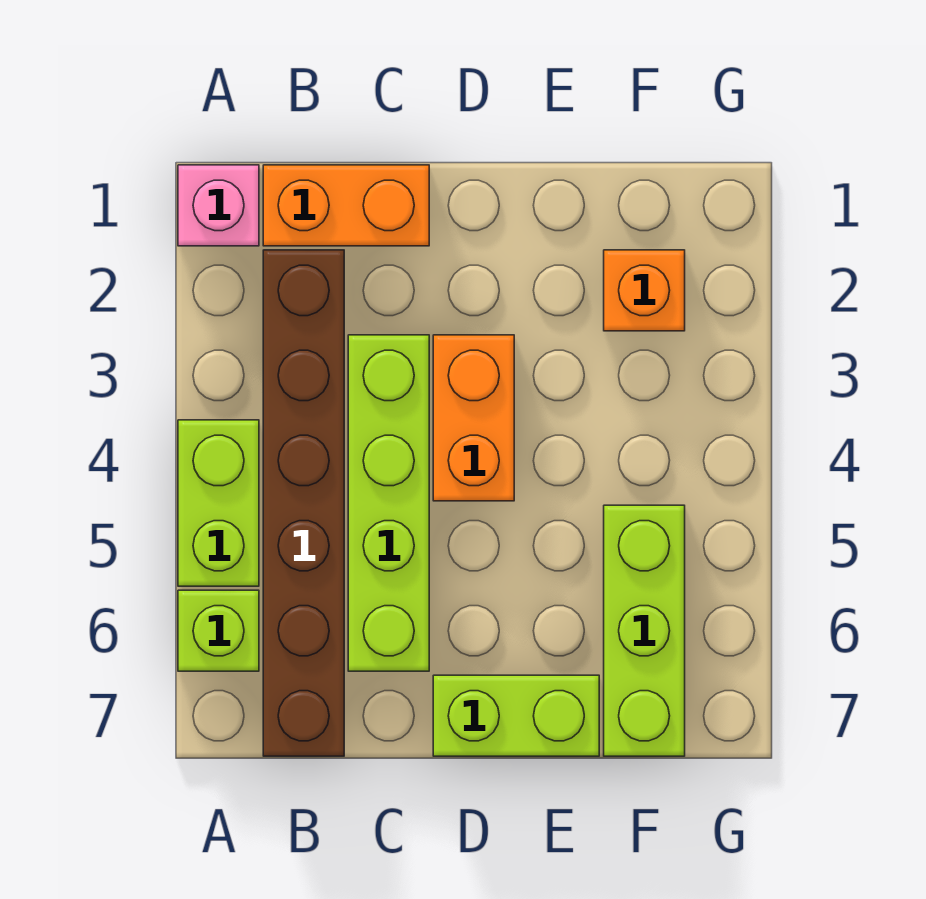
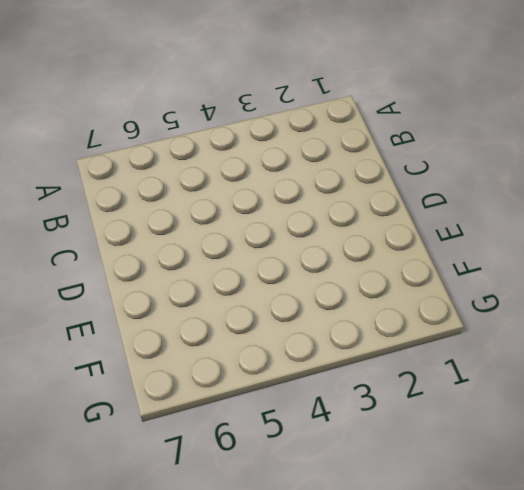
none -> pink 1x1 brick [178,165,259,246]
none -> lime 1x2 brick [178,420,259,586]

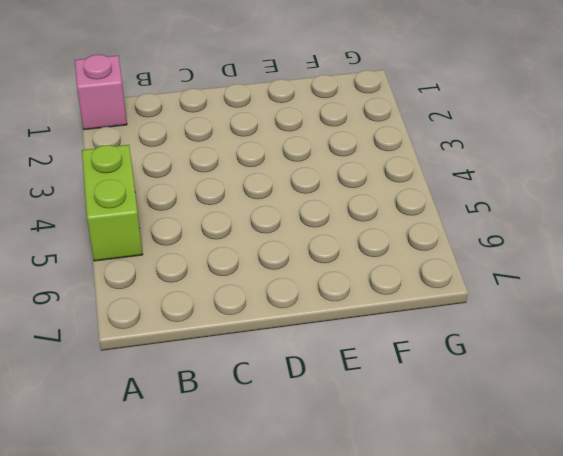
none -> lime 1x1 brick [178,590,259,671]
none -> orange 1x2 brick [263,165,429,246]

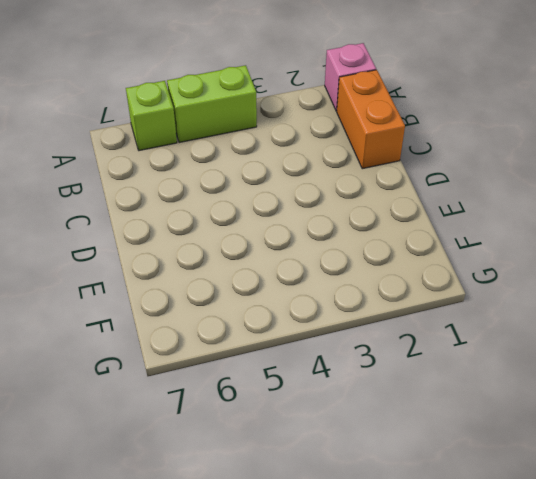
none -> brown 1x6 brick [263,250,344,756]
none -> lime 1x4 brick [348,335,429,671]

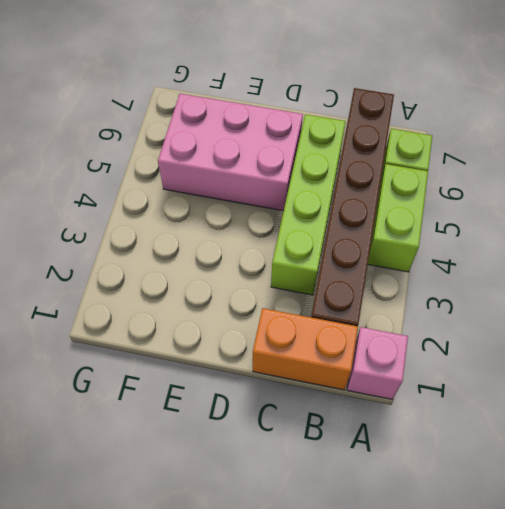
pink 2x3 brick [158,94,303,211] -> lime 1x3 brick [604,505,685,756]
none -> orange 1x2 brick [433,335,514,501]
none -> lime 1x2 brick [433,675,599,756]

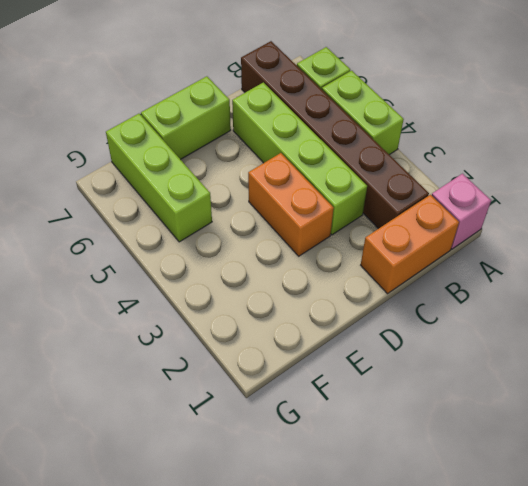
none -> orange 1x1 brick [604,250,685,331]

